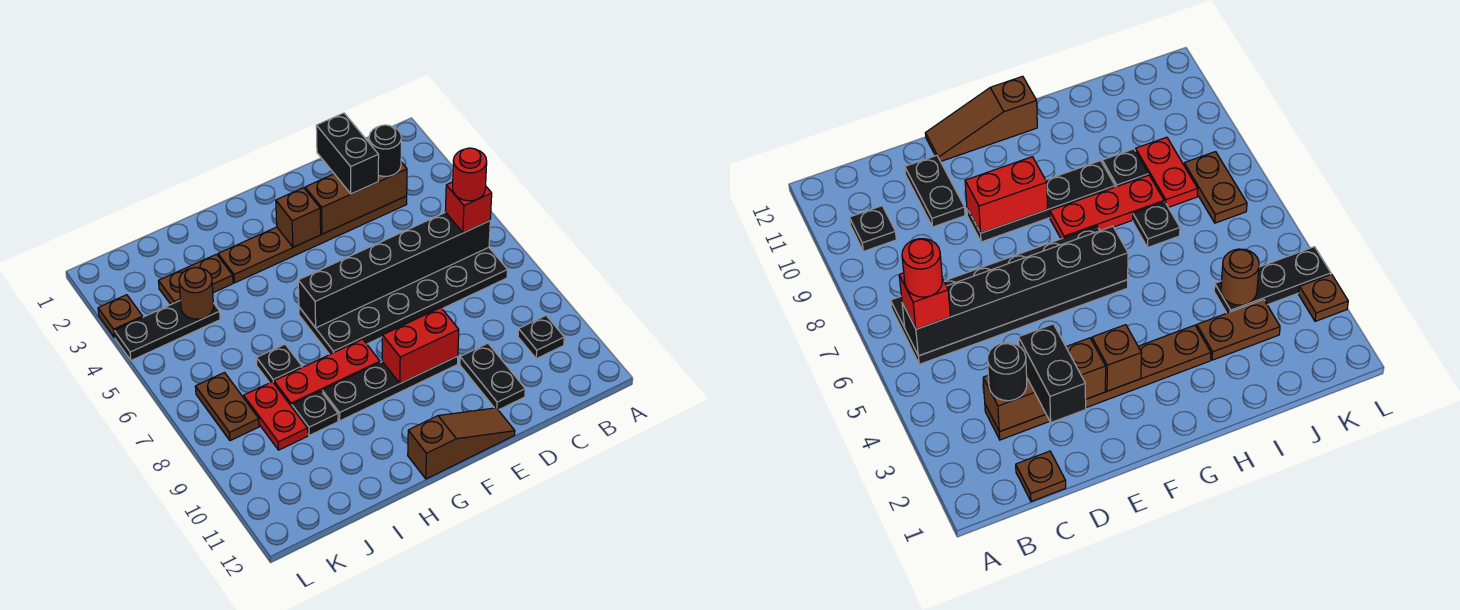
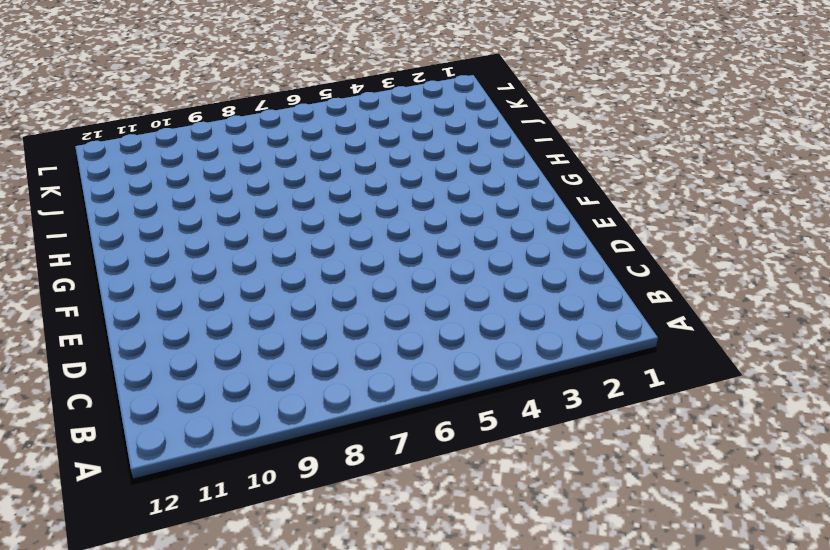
none -> black 2x6 plate [299,248,508,355]
none -> black 1x1 plate [518,316,564,359]
none -> brown 1x1 plate [1016,451,1066,502]

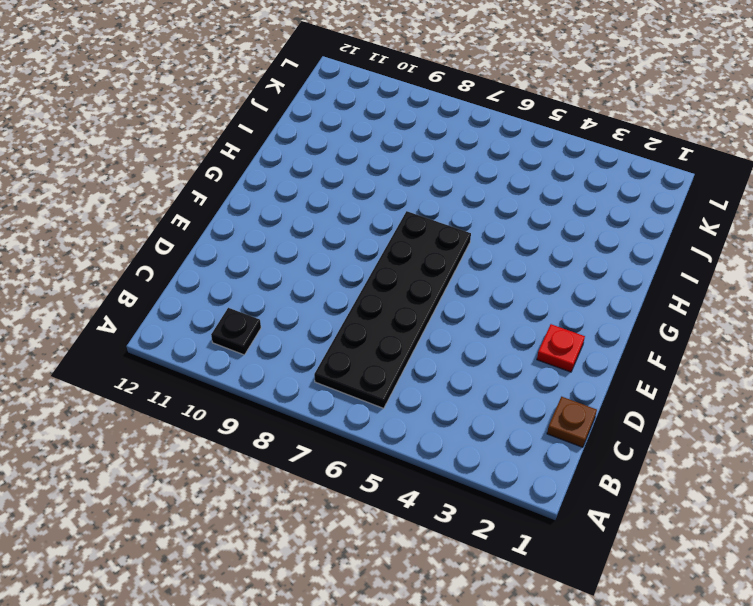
red 1x1 plate [537,324,585,372] -> none
none -> brown 1x6 plate [218,196,407,283]
none -> black 1x2 plate [460,343,525,410]
none -> black 1x4 plate [322,356,458,421]

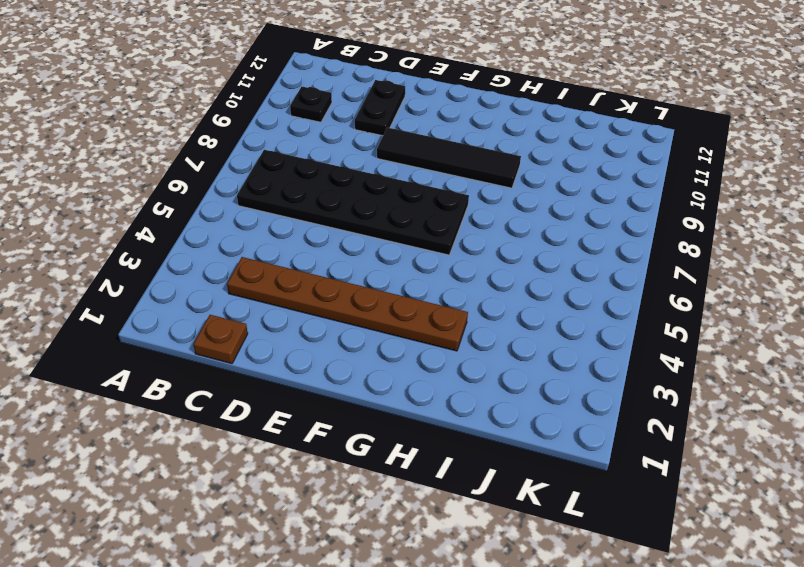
black 1x4 tile [377,127,521,188] -> black 1x4 plate [322,356,458,421]
none -> brown 1x3 slope [408,408,515,479]
none -> red 1x3 plate [274,339,380,407]
none -> brown 1x2 plate [159,254,233,304]

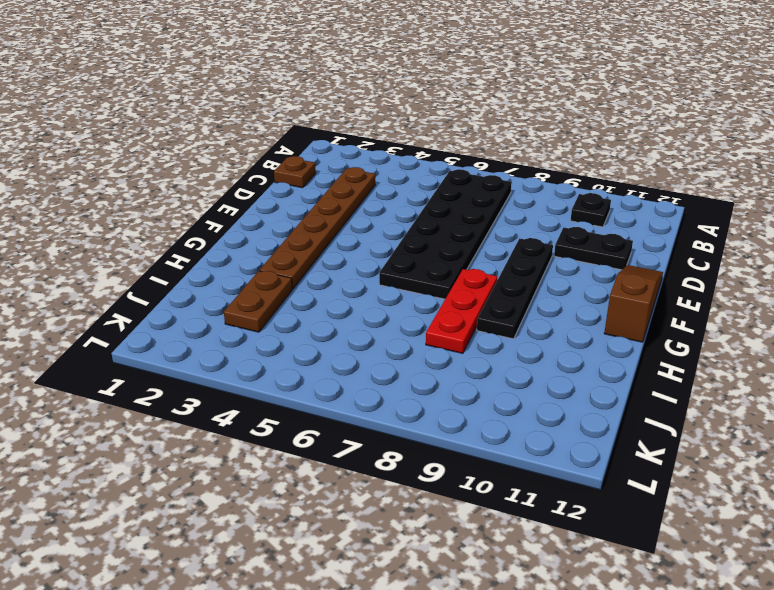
none -> black 1x1 plate [256,344,302,383]
none -> black 1x1 plate [292,391,338,436]
none -> black 1x3 plate [114,300,220,360]

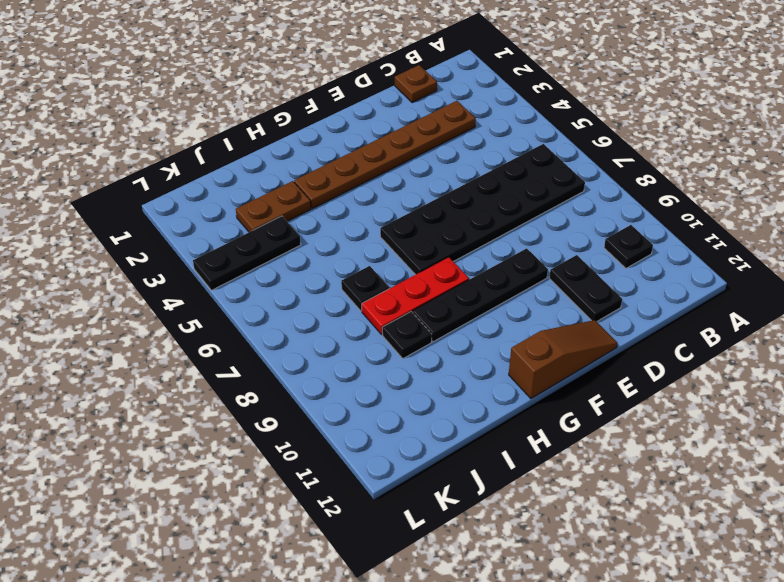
none -> red 1x2 plate [244,382,308,450]
none -> brown 1x2 plate [195,373,259,441]
none -> brown 1x1 plate [98,295,143,338]

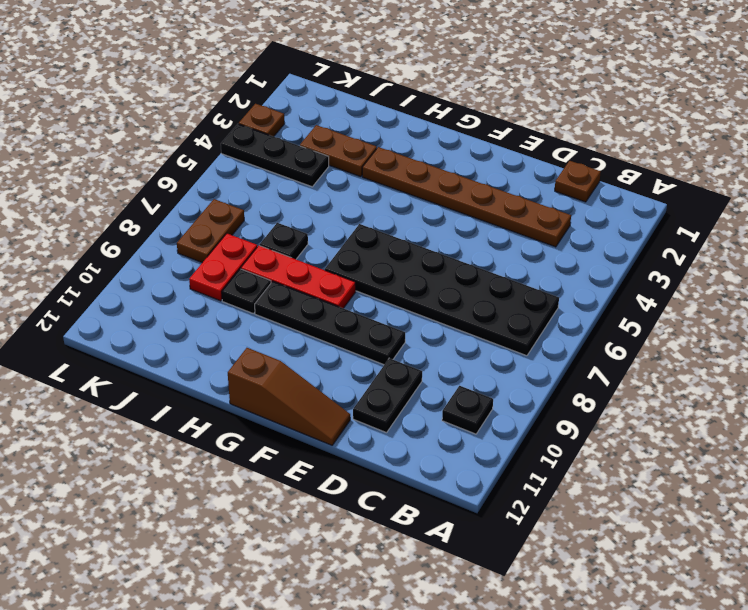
none -> black 1x6 brick [298,212,490,328]
none -> brown 1x3 brick [305,162,407,234]
none -> red 1x2 brick [382,308,459,383]

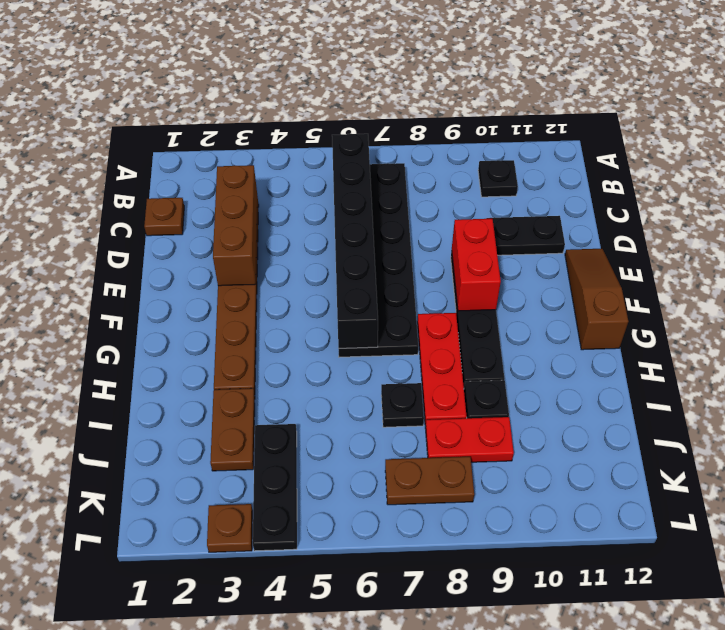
none -> brown 1x1 brick [276,188,321,247]
none -> brown 1x1 round brick [179,267,214,319]
none -> red 1x1 brick [445,182,492,233]

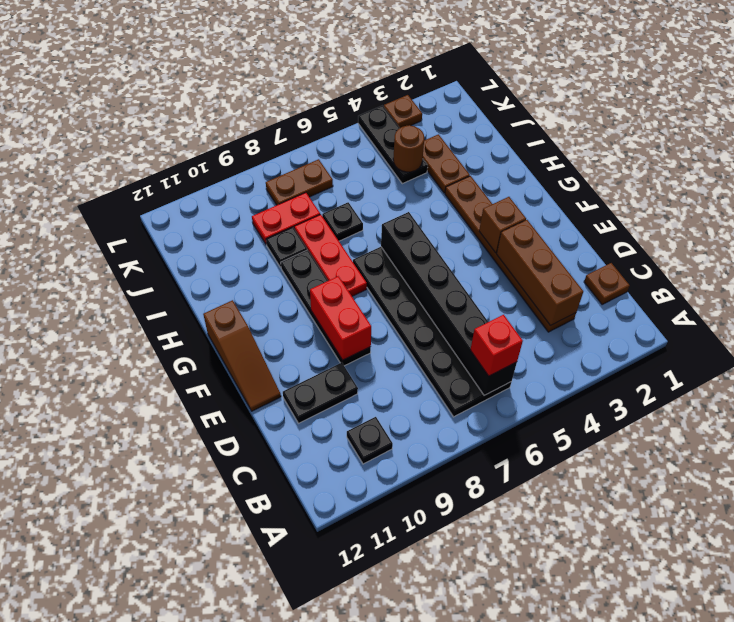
none -> black 1x1 round brick [369,125,401,176]
none -> black 1x2 brick [316,113,379,194]
none -> red 1x1 round brick [453,148,487,201]

